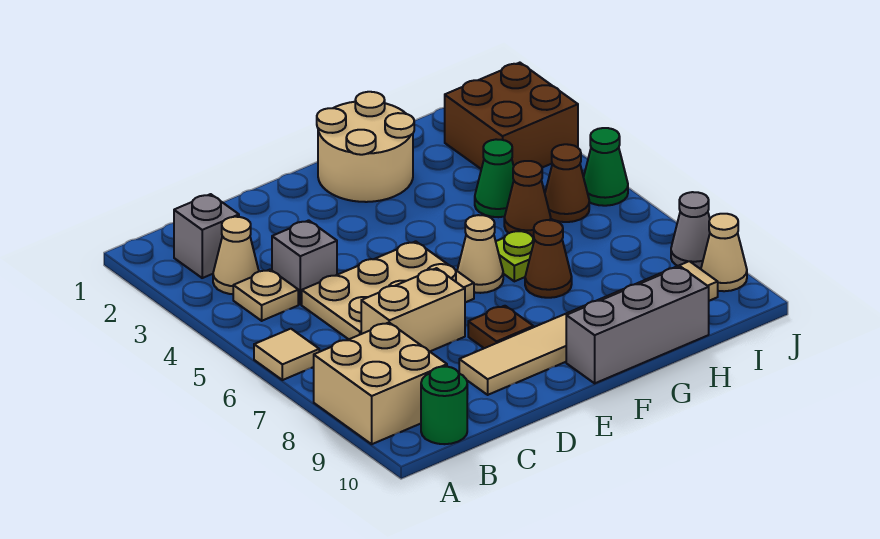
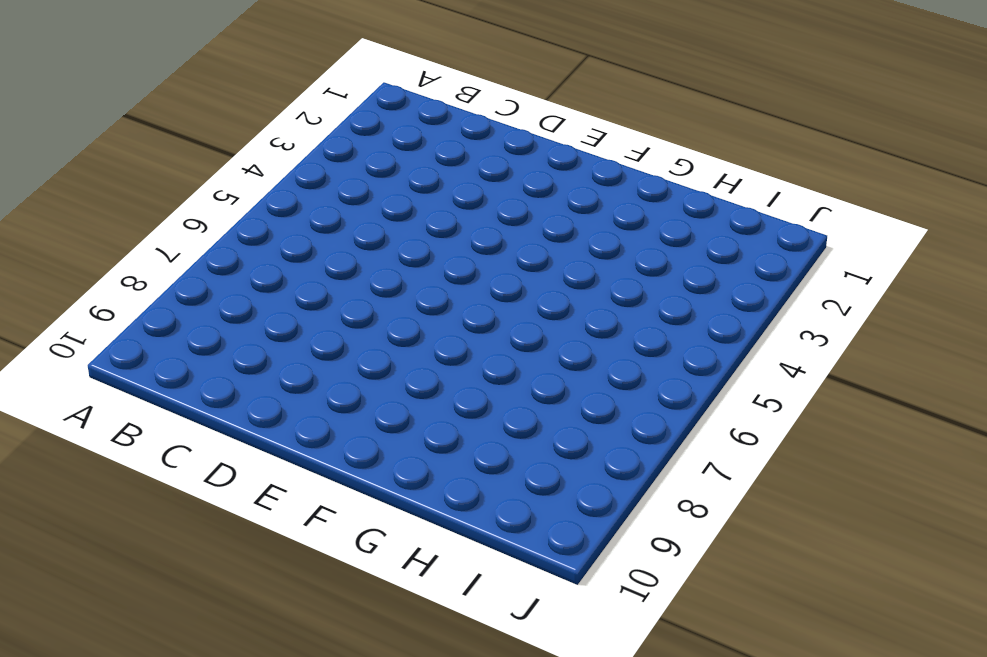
none -> tan 1x1 tile [254,329,319,380]
none -> tan 2x2 brick [314,323,447,444]
none -> grey 1x1 brick [174,194,239,278]

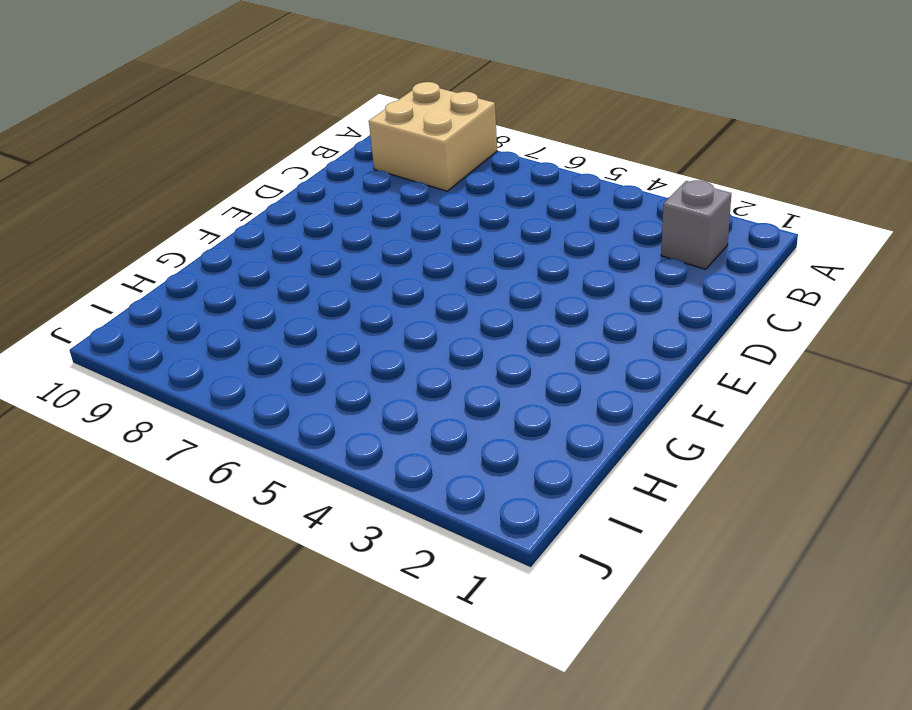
none -> tan 1x1 tile [254,329,319,380]
none -> tan 1x1 cone [213,217,259,294]
none -> tan 1x1 plate [233,270,298,321]

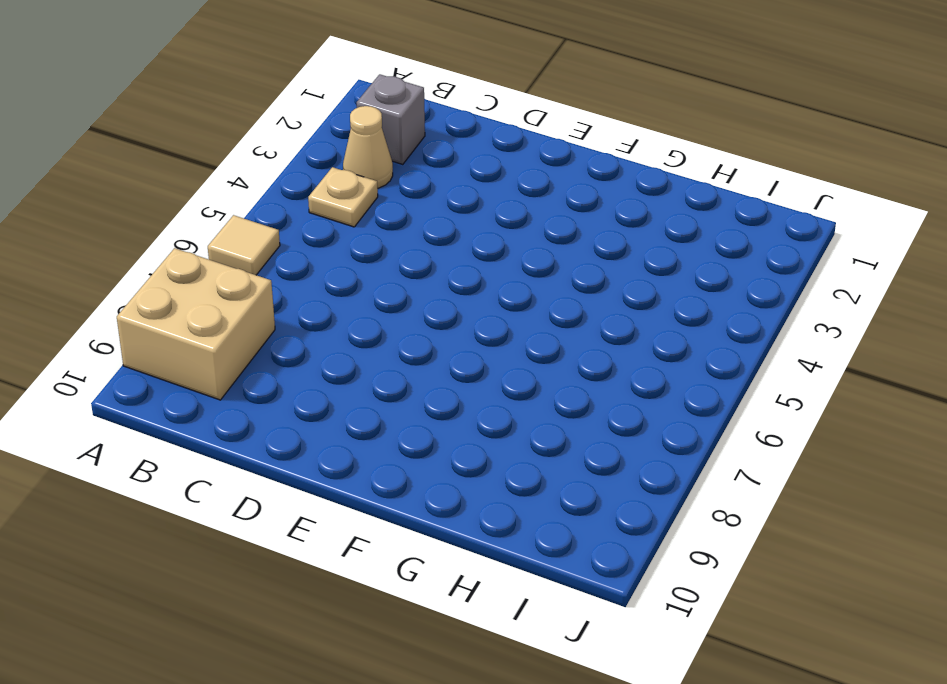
none -> green 1x1 round brick [421,367,467,444]
none -> grey 1x1 brick [272,220,337,304]
none -> tan 2x3 plate [302,241,474,339]

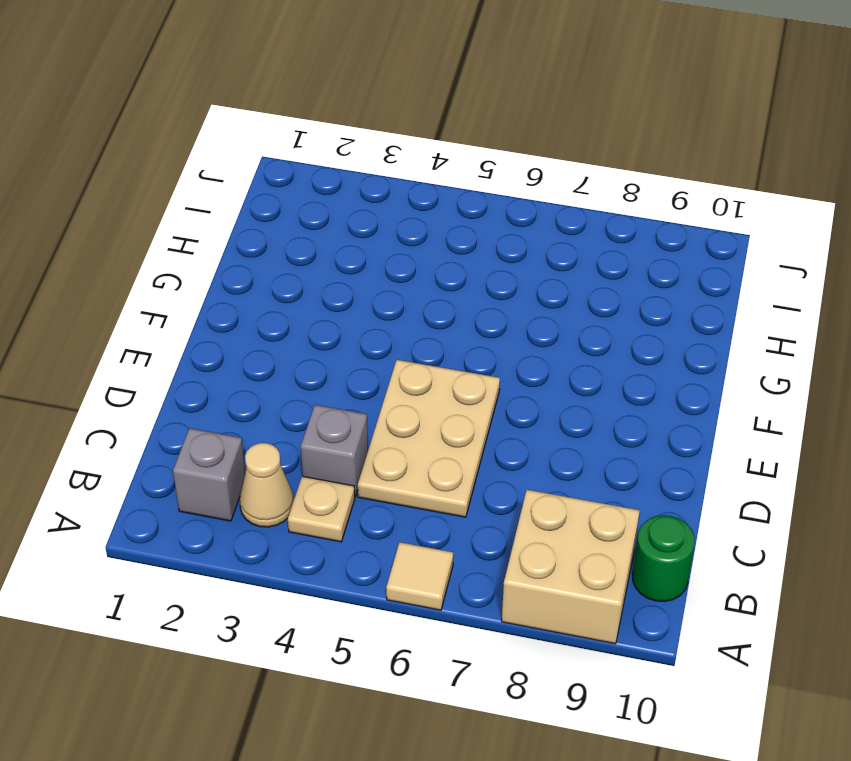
none -> tan 1x2 brick [361,268,465,351]
none -> tan 1x6 tile [459,261,718,395]
none -> brown 1x1 plate [468,306,533,348]

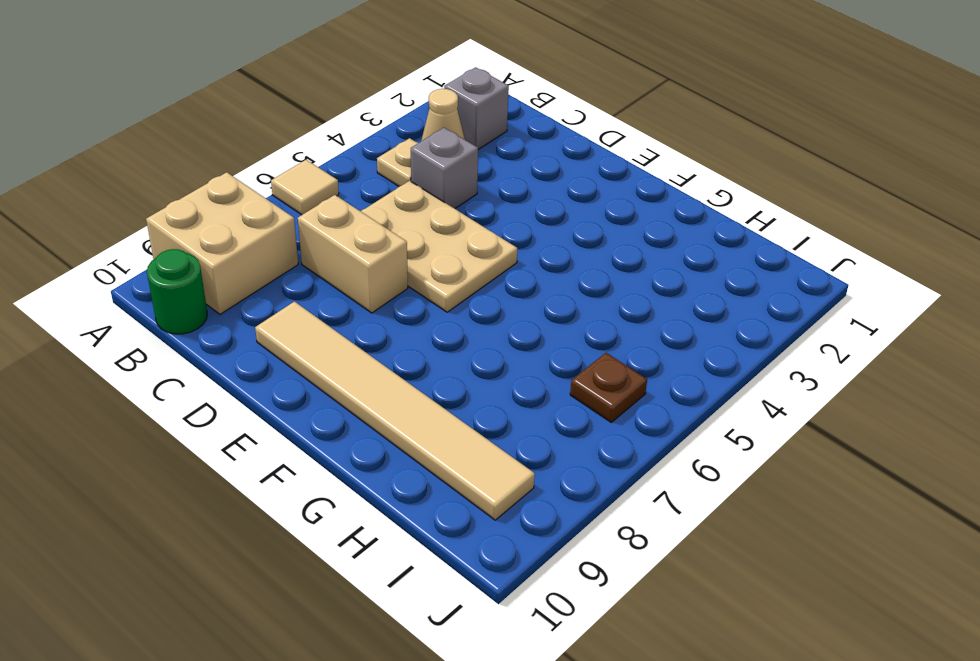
brown 1x1 plate [570,353,647,422] -> brown 1x1 plate moved to [468,306,533,348]
none -> tan 2x2 round brick [317,92,414,202]
none -> tan 1x1 cone [457,215,503,293]
none -> grey 1x3 brick [566,267,709,383]

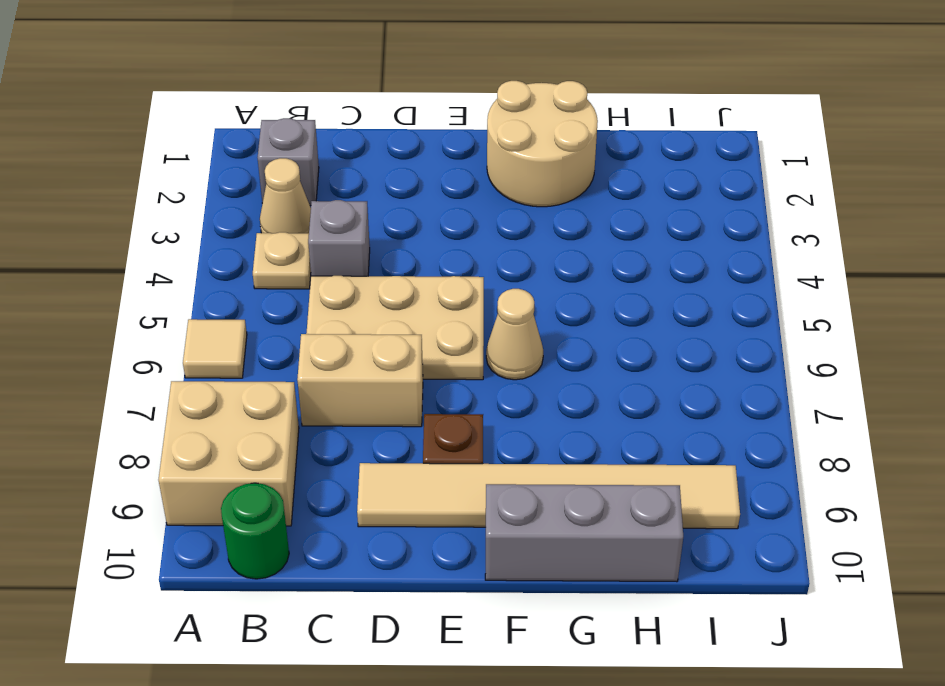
none -> lime 1x1 plate [496,230,534,281]
none -> brown 1x1 cone [525,220,572,298]
none -> green 1x1 cone [475,139,514,217]

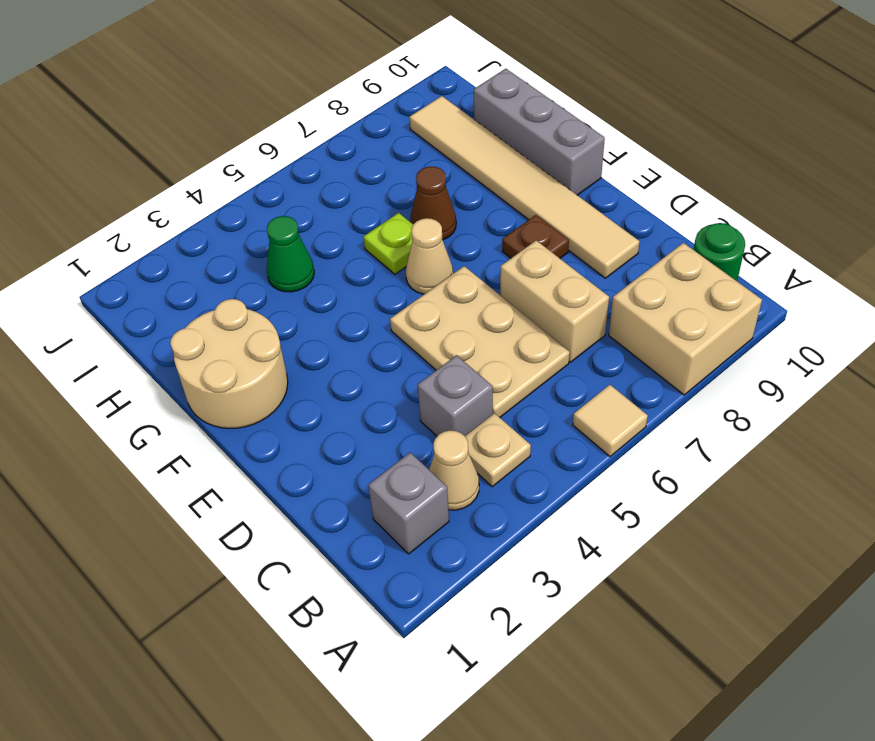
none -> brown 1x1 cone [504,161,551,237]
none -> brown 2x2 brick [445,63,578,169]
none -> brown 1x1 cone [545,144,589,222]

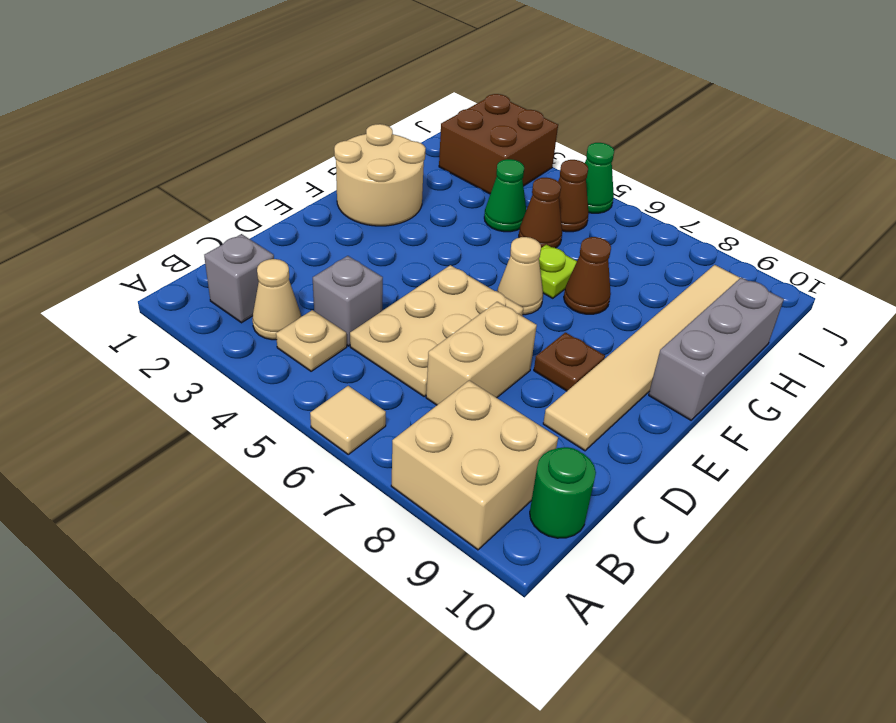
none -> grey 1x1 cone [671,192,710,269]
none -> tan 1x1 cone [701,214,747,291]

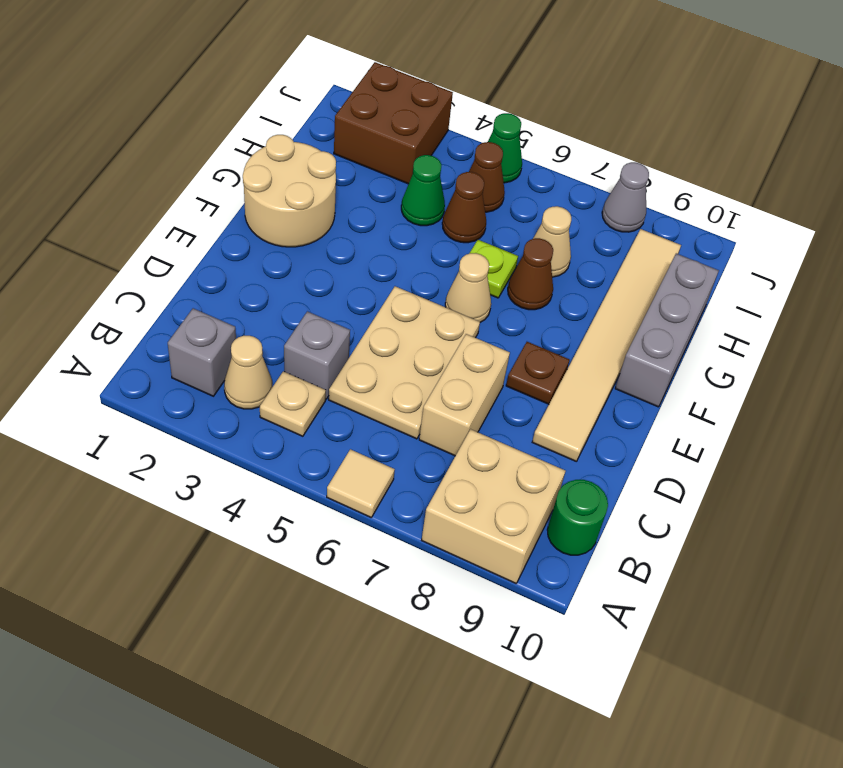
tan 1x1 cone [533,206,571,277] -> tan 1x1 cone moved to [701,214,747,291]

